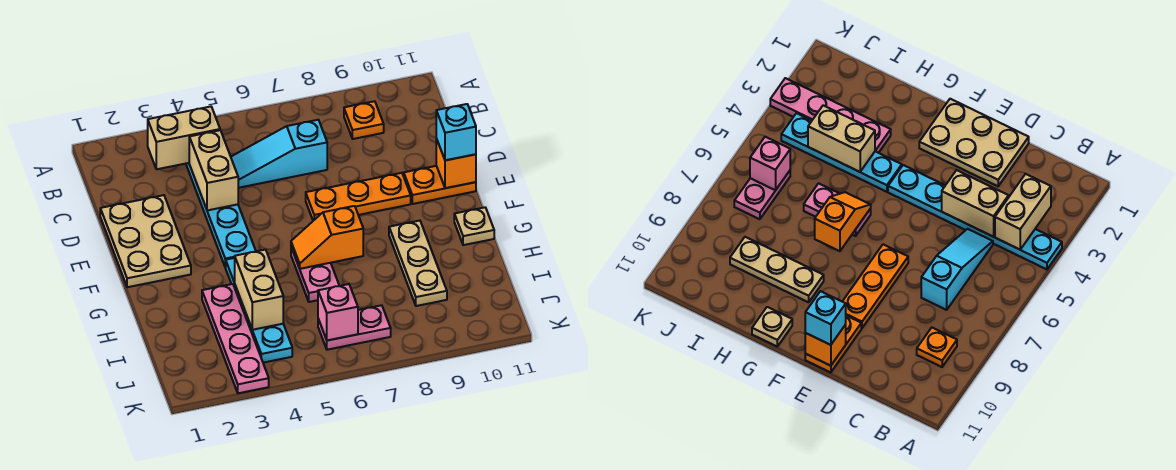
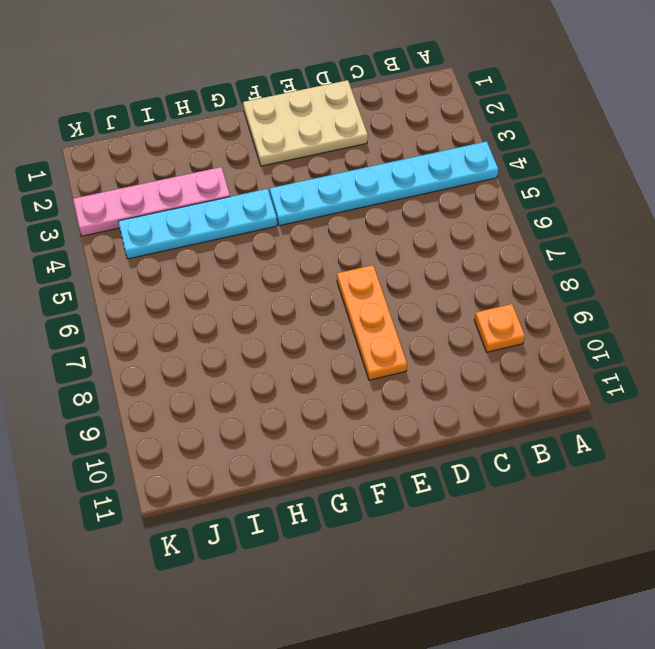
none -> cyan 1x3 slope [231,120,327,188]
none -> orange 1x2 plate [404,166,476,204]
none -> pink 1x2 plate [291,248,339,302]

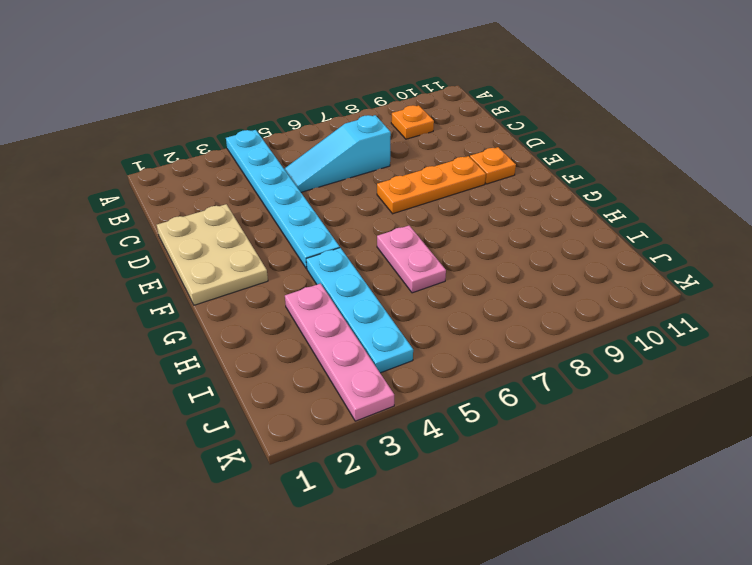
orange 1x1 plate [470,147,516,184] -> orange 1x2 plate [404,166,476,204]
none -> tan 1x3 plate [389,221,447,306]
none -> tan 1x1 plate [454,207,494,245]
none -> pink 1x2 plate [318,305,391,350]

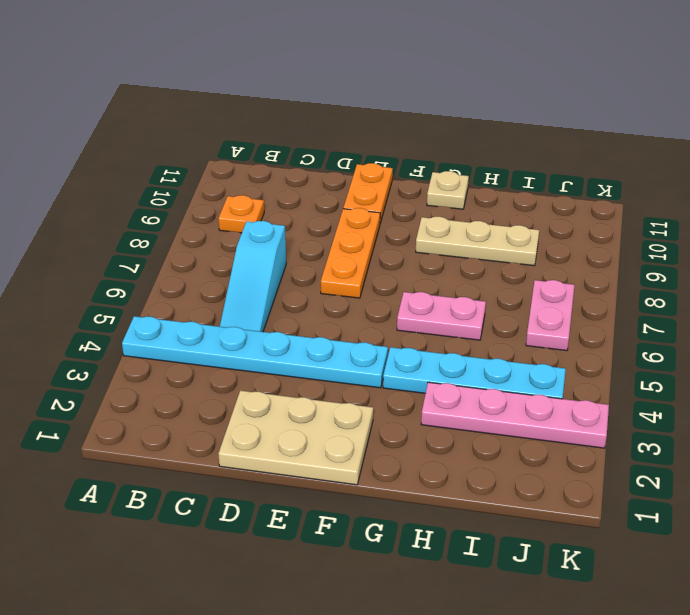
none -> tan 1x2 brick [148,107,220,169]
none -> tan 1x2 brick [189,130,238,211]
none -> orange 1x1 brick [436,139,476,188]

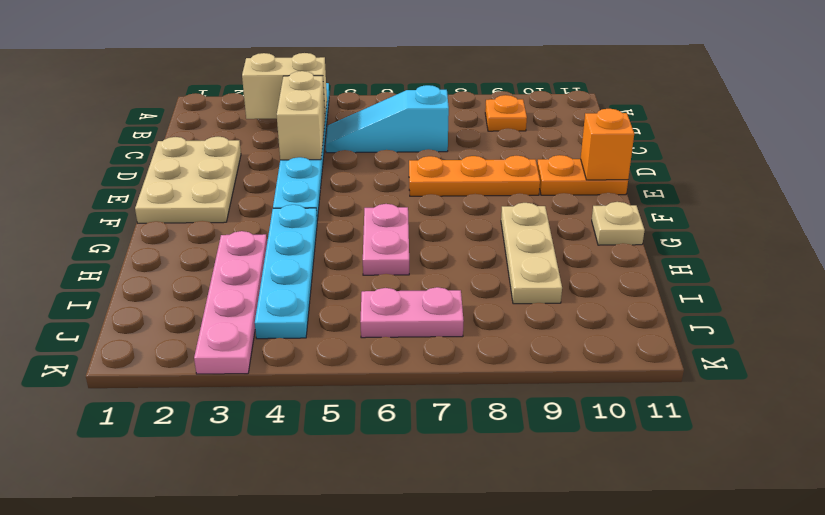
none -> orange 1x2 slope [291,206,363,269]
none -> tan 1x2 brick [235,250,283,330]
none -> pink 1x1 brick [318,284,358,340]

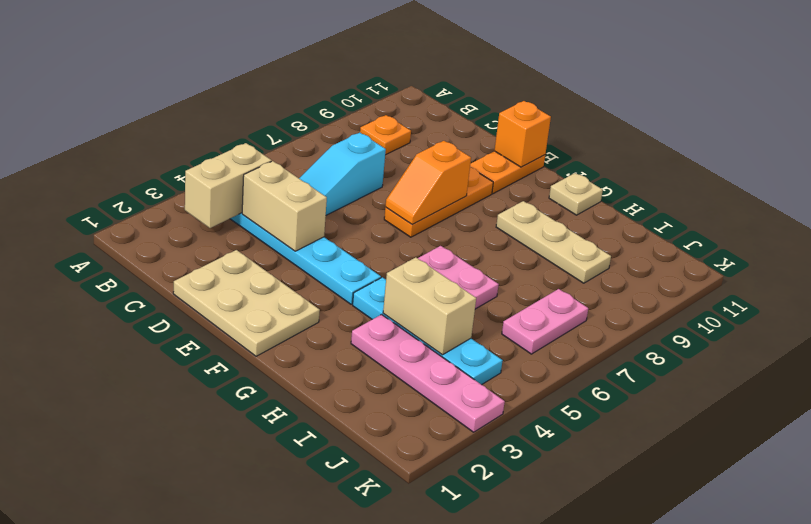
orange 1x2 slope [385,141,471,224] -> orange 1x2 slope moved to [291,206,363,269]
none -> pink 1x1 brick [318,284,358,340]
none -> cyan 1x1 brick [436,104,476,160]

